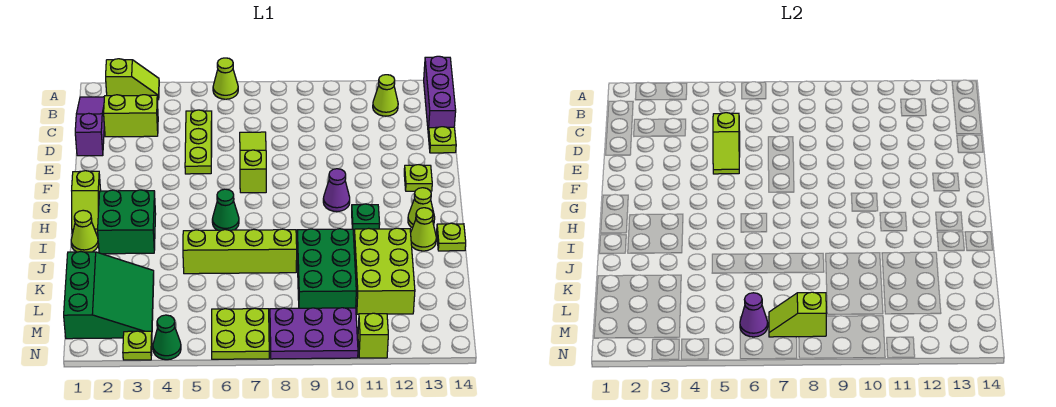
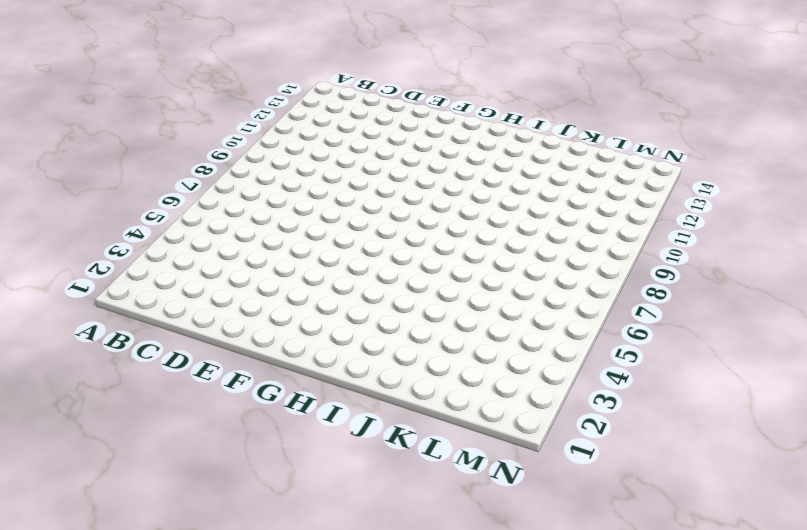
none -> lime 1x2 slope [106,59,159,100]
none -> lime 1x1 cone [213,58,238,99]
none -> purple 1x3 brick [424,56,456,132]
none -> purple 1x3 slope [75,97,104,156]

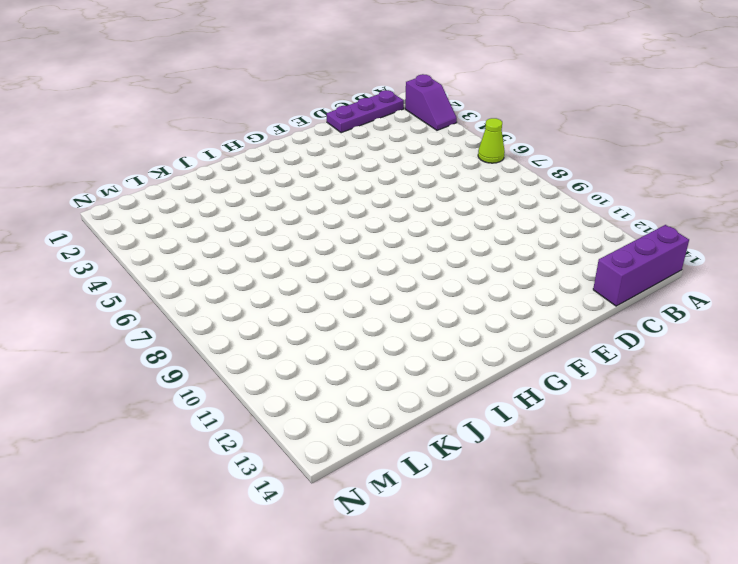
purple 1x2 slope [405,74,457,130] -> lime 1x2 slope [106,59,159,100]
purple 1x3 plate [327,90,404,133] -> purple 1x3 slope [75,97,104,156]
none -> lime 1x1 cone [373,75,398,116]
none -> lime 1x2 brick [104,95,158,137]
none -> lime 1x3 plate [185,110,212,174]
none -> lime 1x3 slope [240,132,266,193]

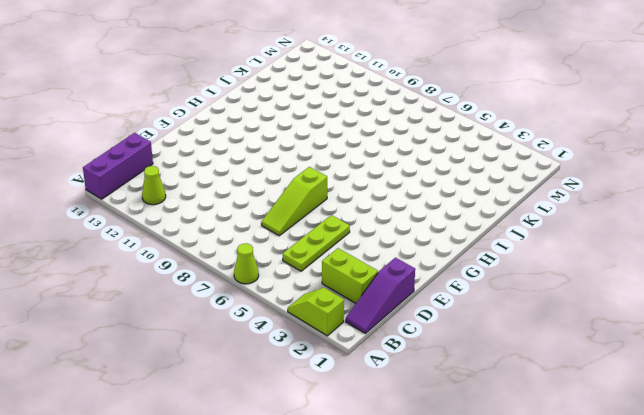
none -> lime 1x1 plate [428,127,456,153]
none -> lime 1x1 plate [404,165,432,191]
none -> lime 1x2 slope [72,171,101,234]
none -> purple 1x1 cone [323,169,350,212]

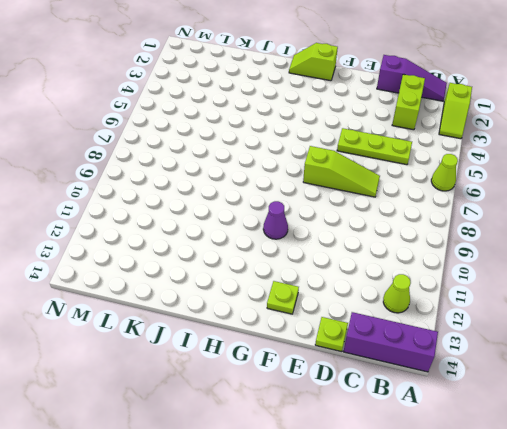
none -> green 2x2 brick [98,190,156,254]
none -> green 1x1 cone [212,189,239,230]
none -> green 1x1 plate [352,204,380,231]
none -> lime 1x1 cone [408,188,435,228]

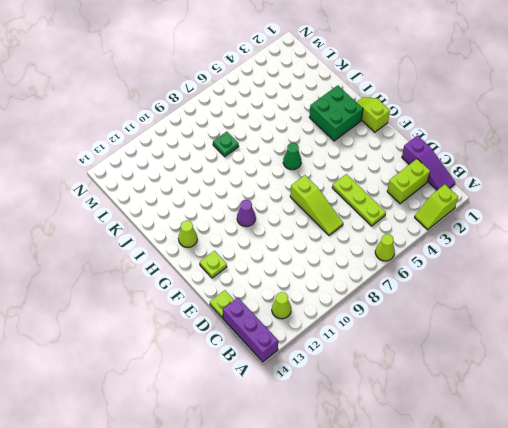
green 1x1 plate [213,132,239,157] -> green 1x1 plate moved to [352,204,380,231]
none -> lime 1x1 cone [71,210,98,252]
none -> lime 1x1 cone [411,208,436,251]
none -> lime 1x1 plate [437,223,466,251]
none -> lime 1x4 brick [183,229,297,274]

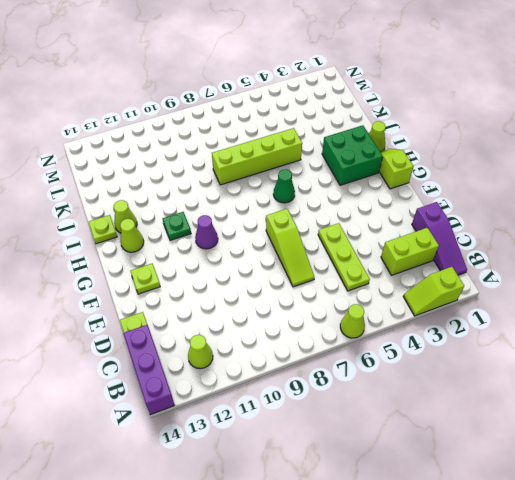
none -> green 2x3 brick [297,229,356,308]
none -> lime 2x3 brick [354,228,415,314]
none -> green 3x3 slope [64,252,154,339]
none -> lime 2x2 plate [212,308,269,359]

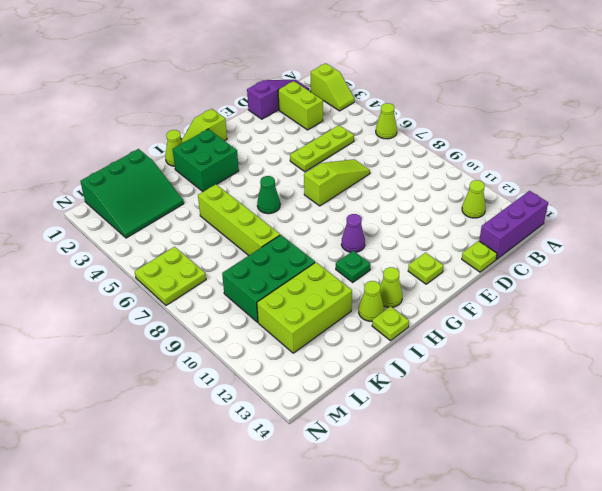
none -> purple 2x3 plate [270,308,358,359]
none -> lime 1x1 plate [123,331,152,360]
none -> green 1x1 cone [153,315,181,360]
none -> lime 1x1 brick [358,313,388,358]

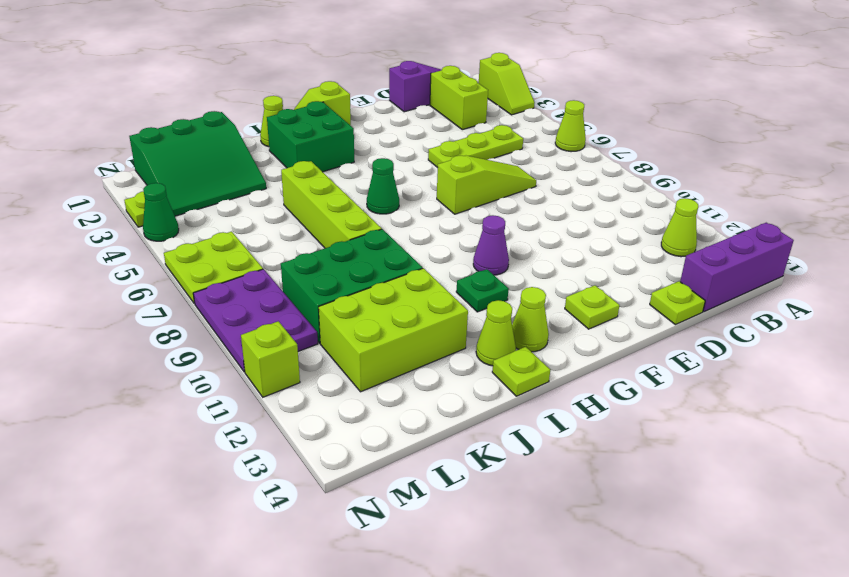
none -> lime 1x2 slope [713,113,740,174]
none -> purple 1x1 cone [740,293,768,337]
none -> lime 1x2 slope [769,292,826,337]

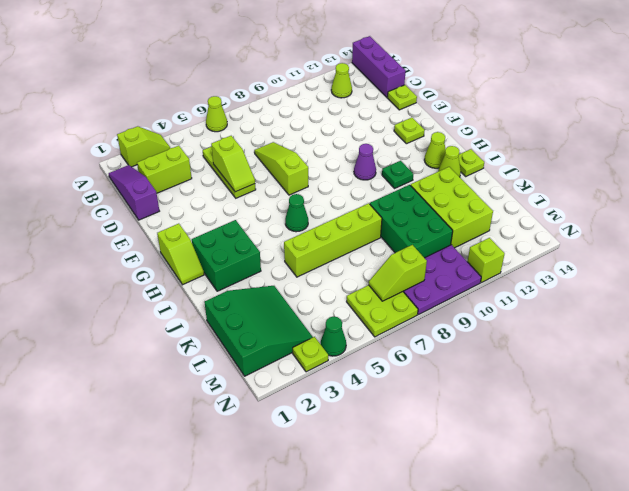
none -> lime 1x1 cone [71,210,98,252]
none -> purple 1x1 cone [740,293,768,337]

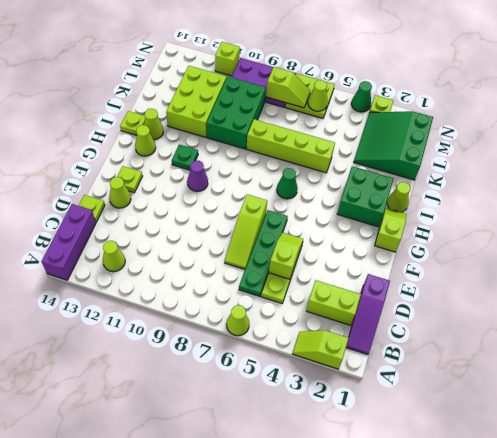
green 1x4 plate [239,210,288,296] -> none
lime 1x1 cone [109,177,131,208] -> none
lime 1x1 cone [308,80,328,111] -> purple 1x1 cone [740,293,768,337]

